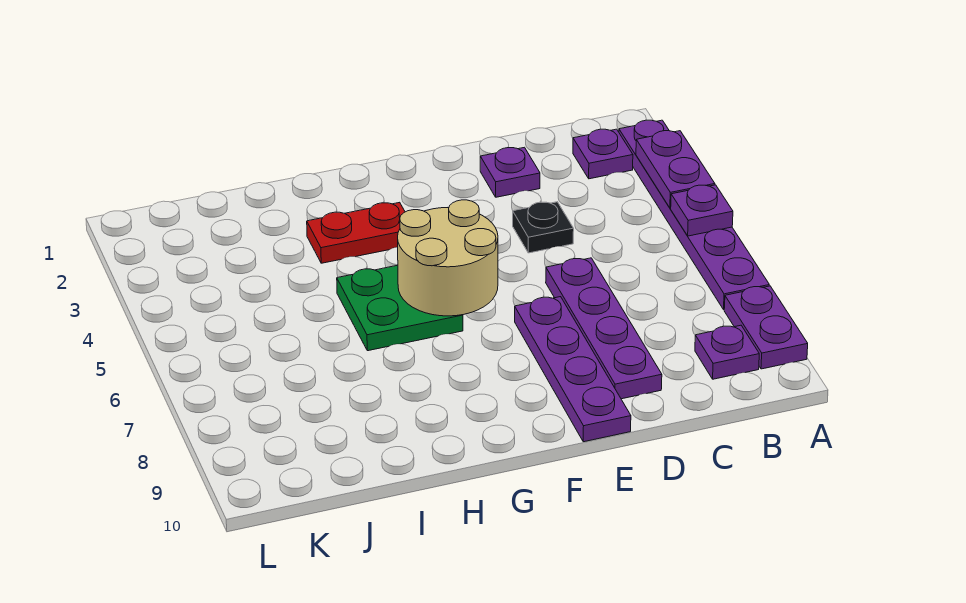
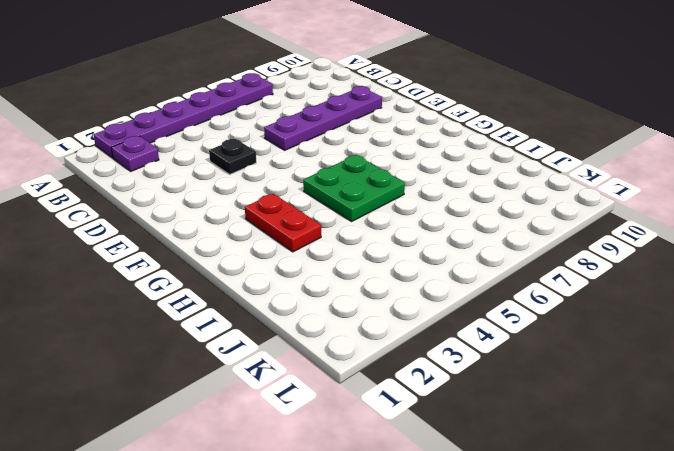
none -> purple 1x2 plate [724,286,808,369]
none -> purple 1x1 plate [695,325,759,379]
none -> purple 1x1 plate [480,147,540,197]

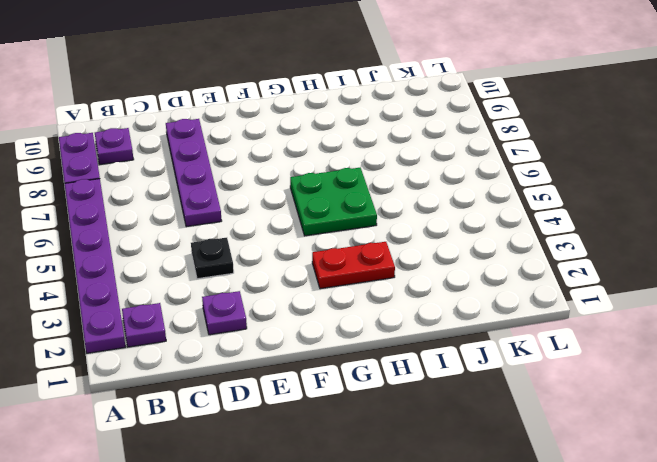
none -> purple 1x4 plate [515,297,631,442]
none -> purple 1x2 plate [636,131,715,208]
none -> purple 1x1 plate [671,185,733,236]

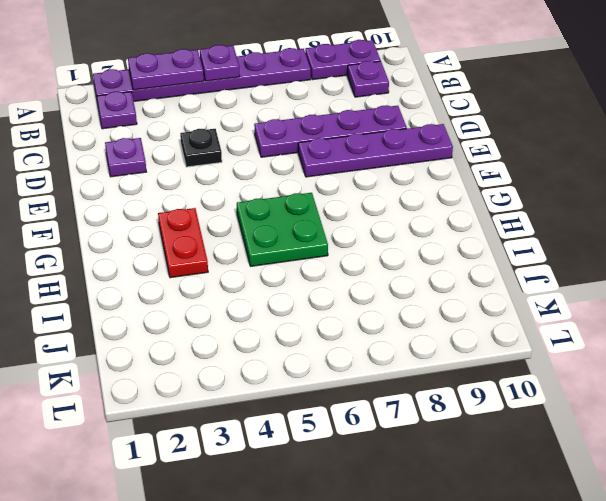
none -> tan 2x2 round brick [398,200,498,316]

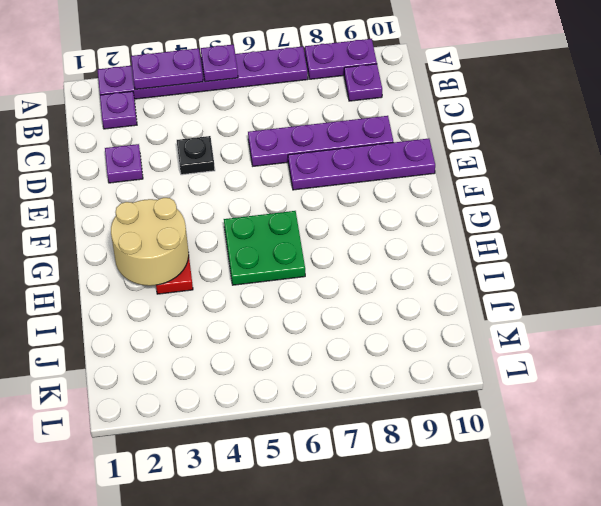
tan 2x2 round brick [111,198,189,286] -> tan 2x2 round brick moved to [398,200,498,316]

